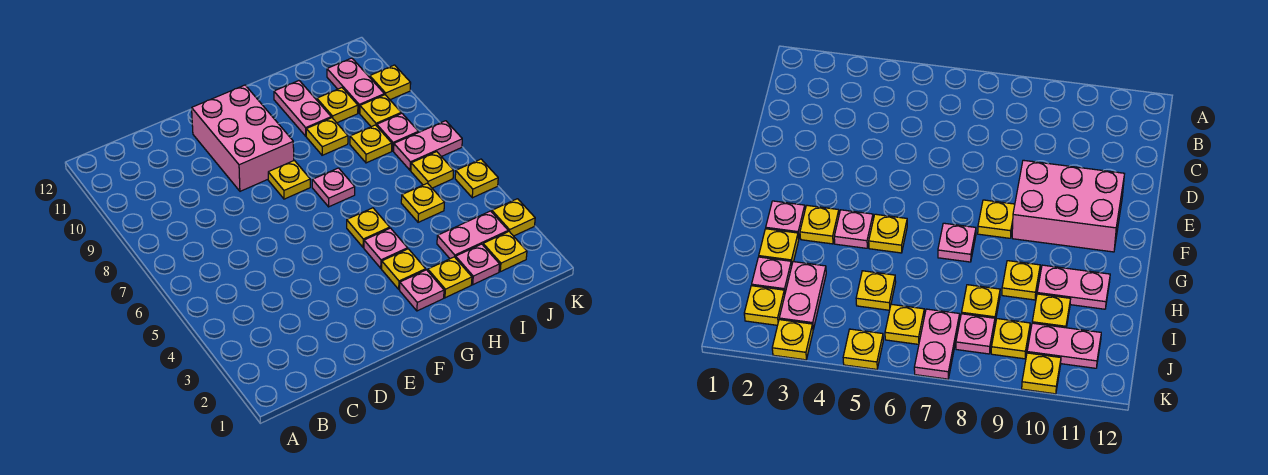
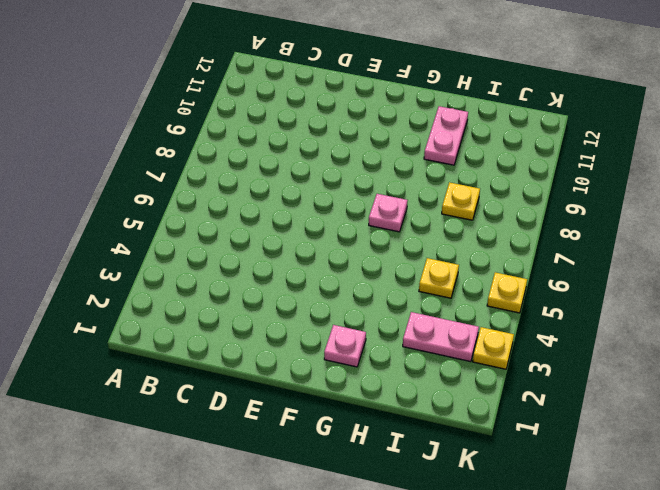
none -> pink 2x3 brick [192,85,294,191]
none -> yellow 1x1 plate [268,160,310,199]
none -> yellow 1x1 plate [382,249,426,289]

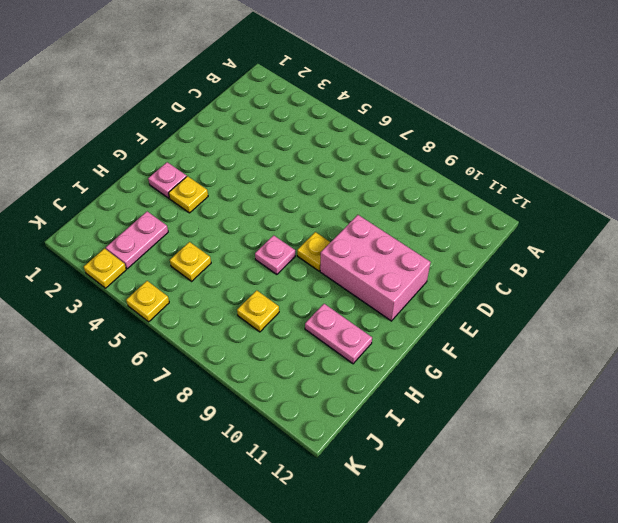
none -> pink 1x1 plate [364,228,408,268]
none -> yellow 1x1 plate [347,208,390,248]
none -> yellow 1x1 plate [428,257,472,298]

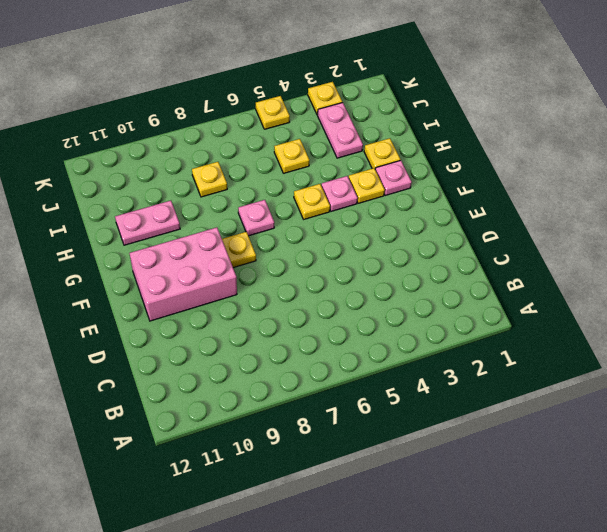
none -> yellow 1x1 plate [306,118,348,155]
none -> pink 1x1 plate [456,244,500,285]
none -> yellow 1x1 plate [317,88,358,123]

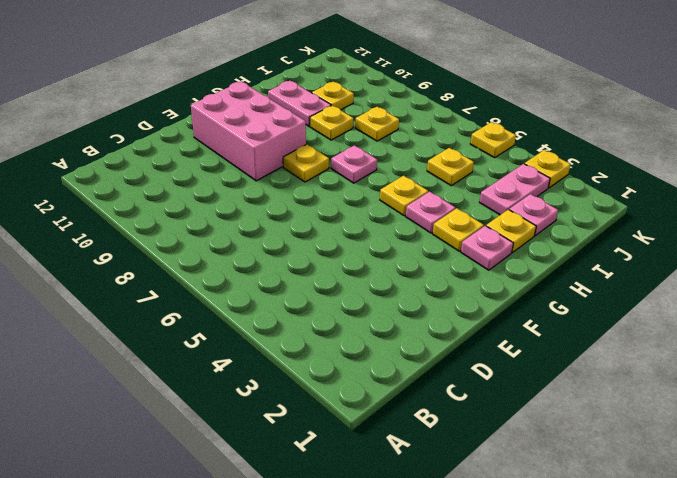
none -> yellow 1x1 plate [483,232,527,272]
none -> yellow 1x1 plate [411,152,454,188]
none -> pink 1x2 plate [394,121,462,170]

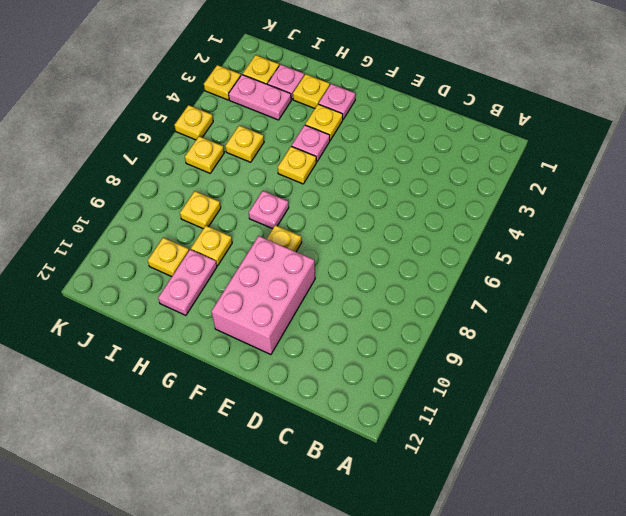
none -> pink 1x2 plate [394,121,462,170]
none -> pink 1x1 plate [377,113,418,151]
none -> yellow 1x1 plate [360,95,401,127]

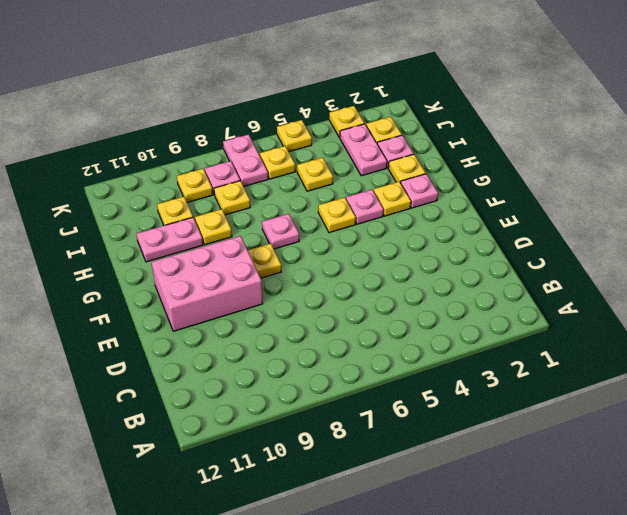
none -> pink 1x2 plate [327,58,384,113]
none -> yellow 1x1 plate [370,65,411,100]

